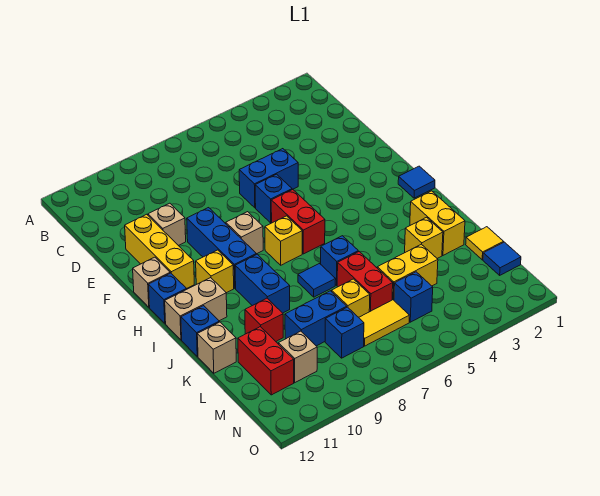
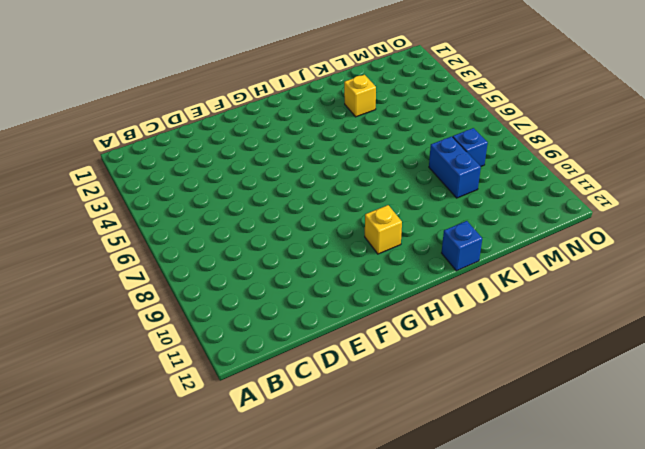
none -> blue 1x2 brick [239,149,298,208]
none -> tan 1x1 brick [148,203,186,246]
none -> yellow 1x3 brick [125,214,194,289]
none -> blue 1x1 brick [255,174,292,223]

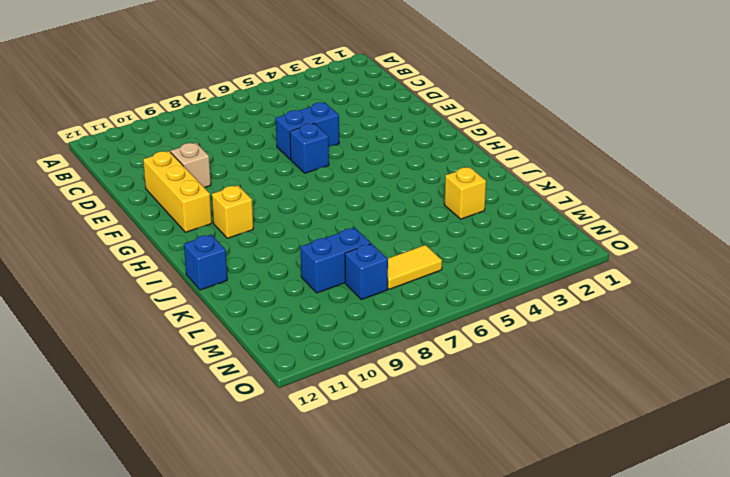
none -> blue 1x3 brick [187,208,256,288]
none -> red 1x2 brick [271,189,325,254]
none -> tan 1x1 brick [226,212,263,254]
none -> tan 1x1 brick [133,257,170,307]

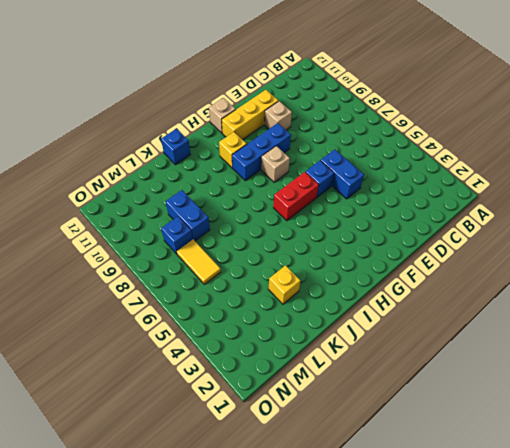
none -> blue 1x1 tile [398,166,435,198]
none -> yellow 1x1 brick [265,216,302,265]
none -> blue 1x1 brick [149,273,186,324]
none -> blue 1x2 brick [235,254,290,313]

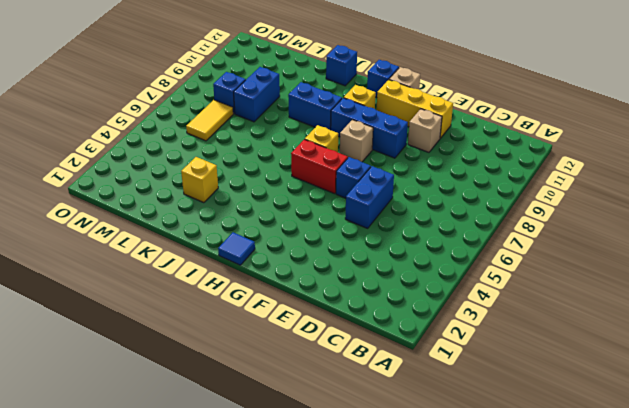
none -> tan 1x2 brick [165,278,227,340]
none -> yellow 1x2 brick [410,191,465,255]
none -> blue 1x1 brick [321,236,358,285]
none -> blue 1x1 tile [298,264,336,297]

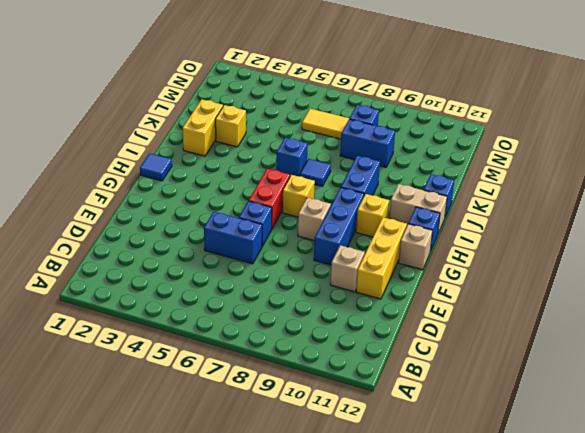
none -> red 1x2 brick [337,252,393,312]
none -> red 1x1 brick [245,298,283,341]
none -> tan 1x1 brick [197,322,236,373]
none -> yellow 1x1 tile [466,227,503,260]

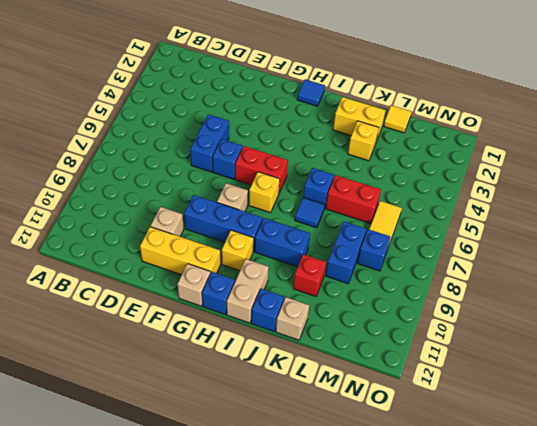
none -> yellow 1x2 brick [377,244,438,300]
none -> yellow 1x1 brick [332,279,370,317]
none -> red 1x2 brick [238,327,294,395]
none -> blue 1x1 tile [483,242,521,275]

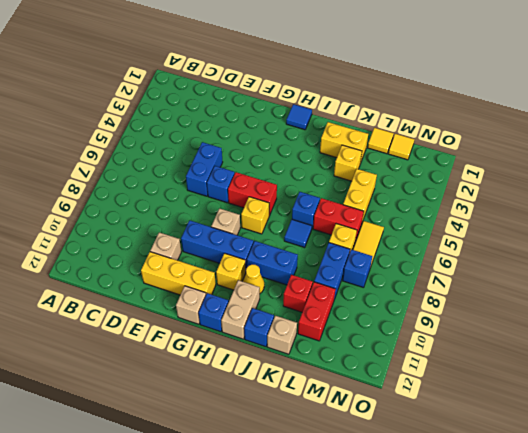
yellow 1x1 cone [243,264,264,293] -> none
red 1x2 brick [298,282,335,341] -> red 1x2 brick turned to [238,327,294,395]
yellow 1x1 tile [388,134,415,160] -> blue 1x1 tile [483,242,521,275]
none -> blue 1x1 brick [394,272,433,322]
none -> tan 1x1 brick [279,331,317,383]

